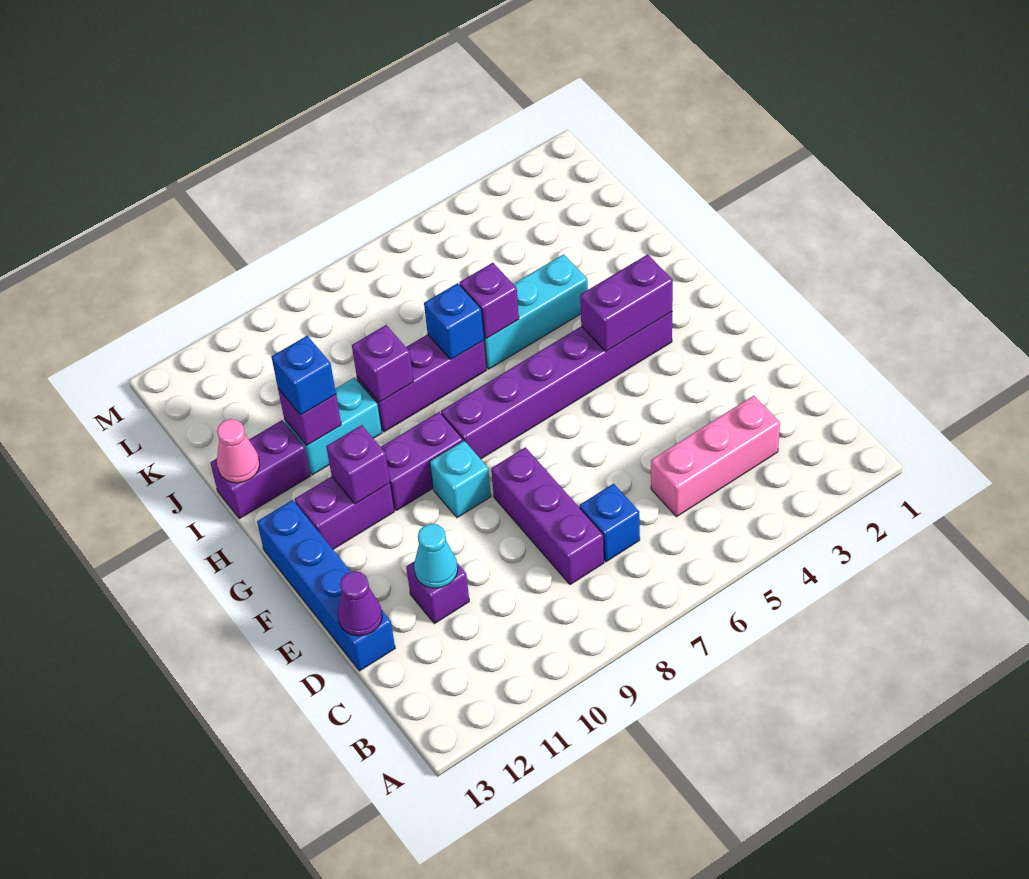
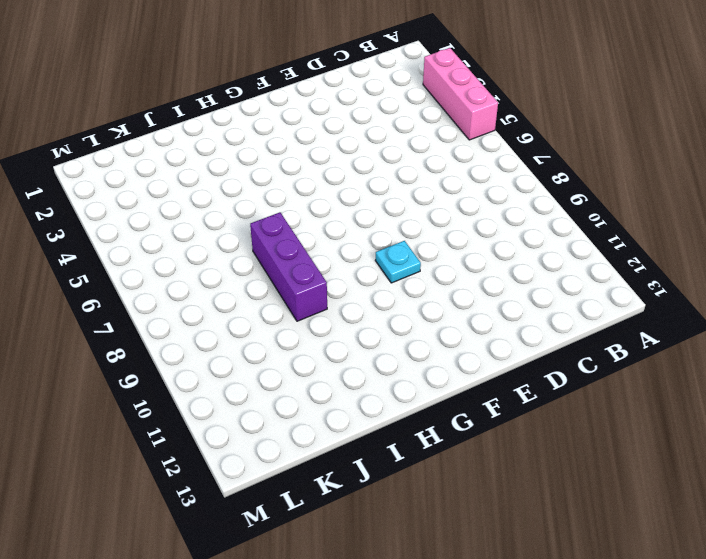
pink 1x3 brick [423,48,498,140] -> pink 1x3 brick moved to [651,396,780,517]
cyan 1x1 plate [375,241,421,283] -> cyan 1x1 brick [430,441,491,518]
none -> blue 1x1 brick [580,483,640,562]
none -> purple 1x3 brick [491,447,604,585]
none -> purple 1x1 brick [406,561,469,624]

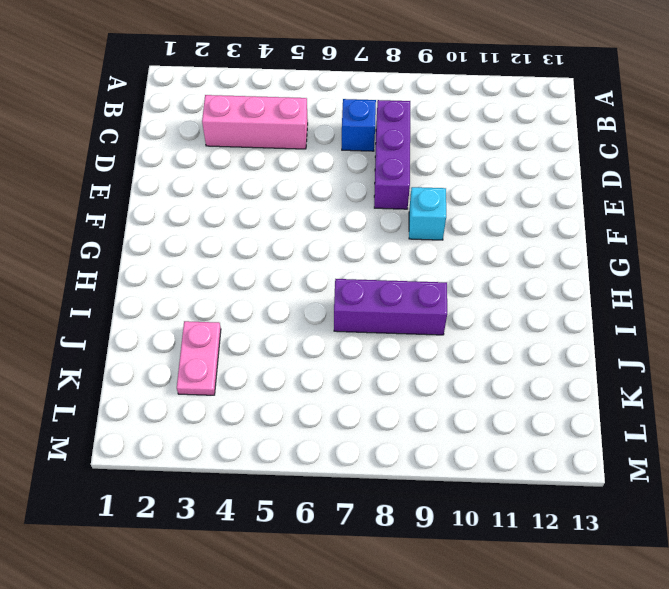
pink 1x2 plate [177,321,221,395] -> none
none -> purple 1x1 brick [406,561,469,624]
none -> blue 1x4 brick [257,500,395,671]
none -> purple 1x6 brick [441,312,672,459]

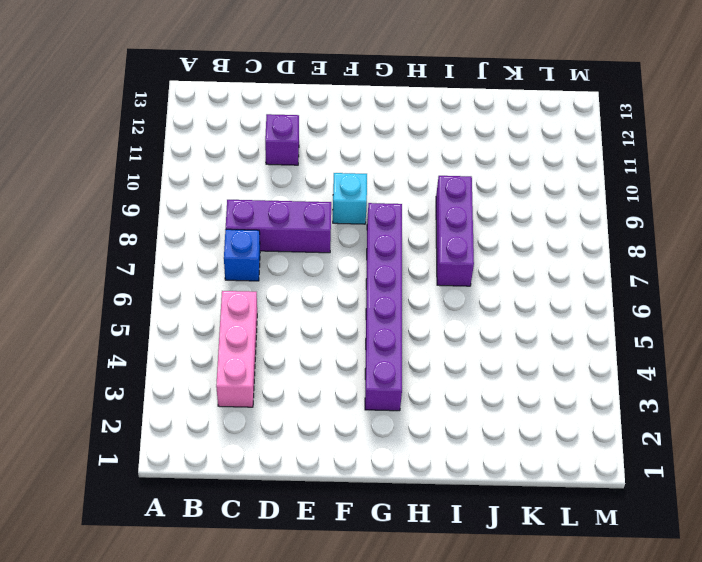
none -> blue 1x4 brick [257,500,395,671]
none -> purple 1x2 brick [381,412,463,511]
none -> purple 1x2 brick [295,476,394,549]

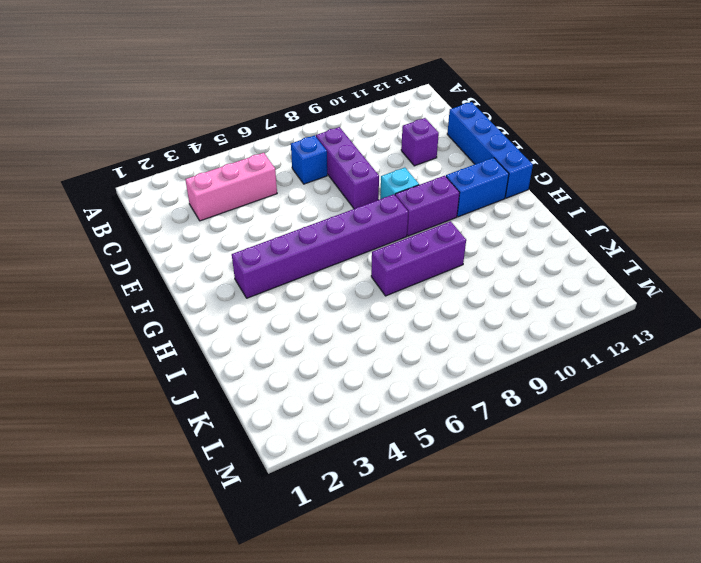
blue 1x2 brick [446,158,509,217] -> purple 1x2 brick [295,476,394,549]
none -> cyan 1x3 brick [484,254,588,369]
none -> cyan 1x2 brick [284,377,382,475]
none -> purple 1x2 brick [210,420,310,519]

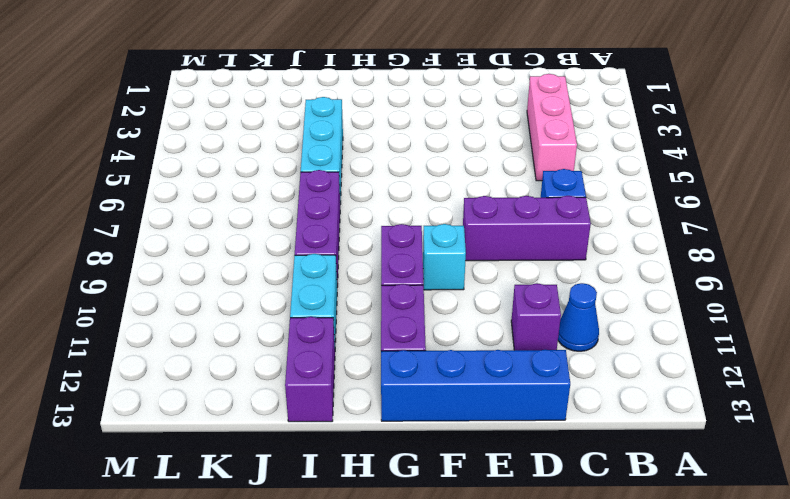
blue 1x1 cone [558,283,599,351] -> none
none -> purple 1x6 brick [441,312,672,459]
none -> cyan 1x1 cone [414,524,458,588]
none -> purple 1x1 cone [338,571,382,636]

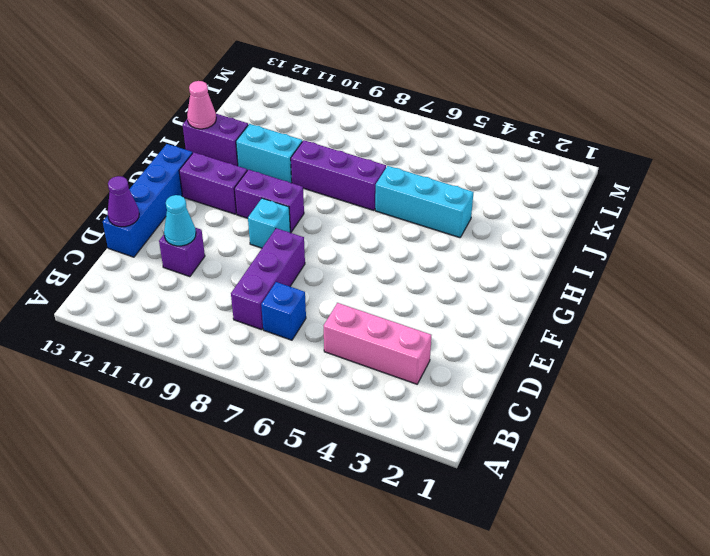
none -> purple 1x6 brick [441,312,672,459]
none -> purple 1x2 brick [580,254,673,351]
none -> purple 1x1 brick [326,425,390,504]

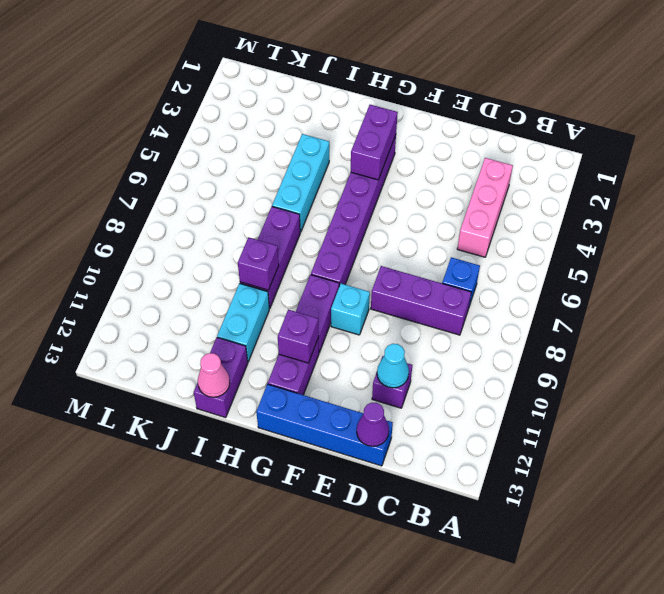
none -> purple 1x1 brick [459,263,519,339]
none -> blue 1x1 brick [424,283,484,360]
none -> purple 1x1 brick [278,389,341,446]

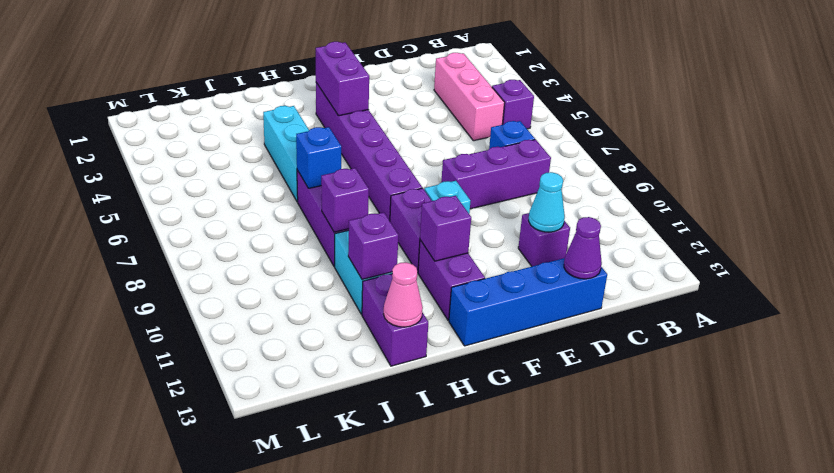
purple 1x1 brick [492,80,534,129] -> purple 1x1 brick moved to [459,263,519,339]
none -> blue 1x1 brick [271,336,336,415]

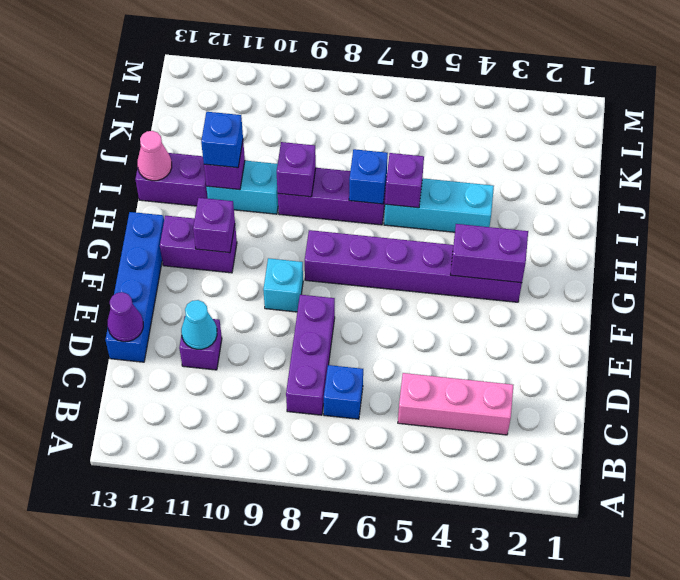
none -> purple 1x2 brick [381,412,463,511]

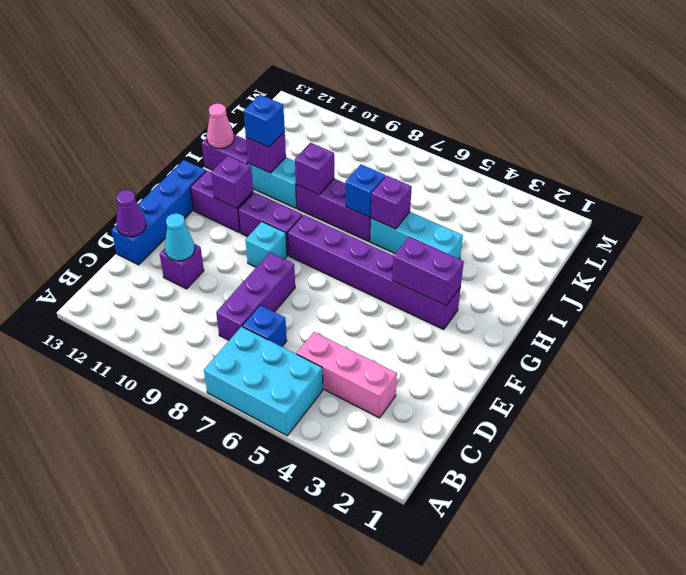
cyan 2x3 brick [204,326,323,436] -> none

